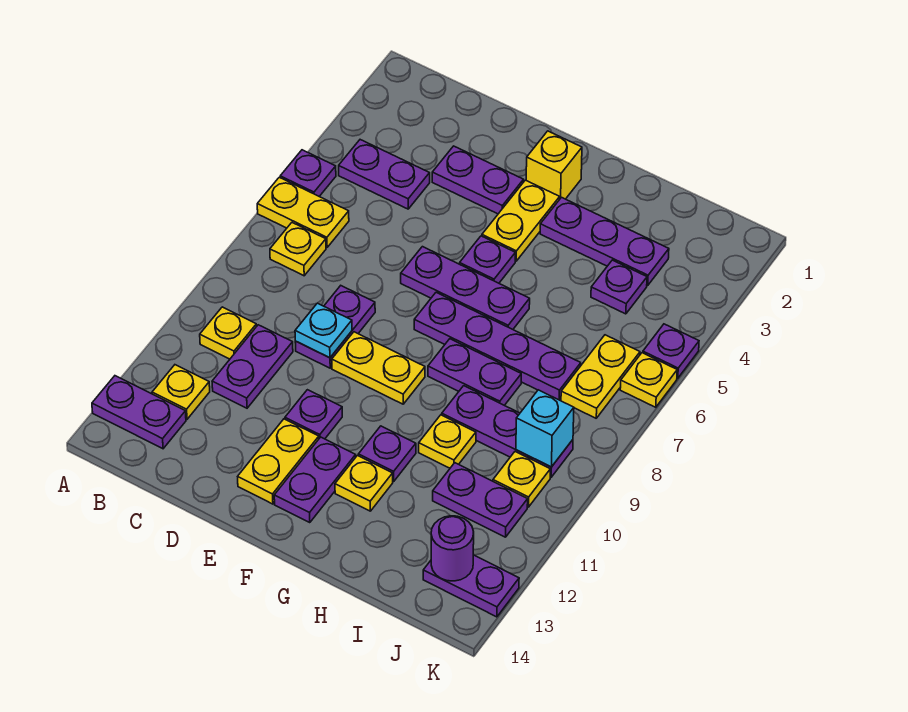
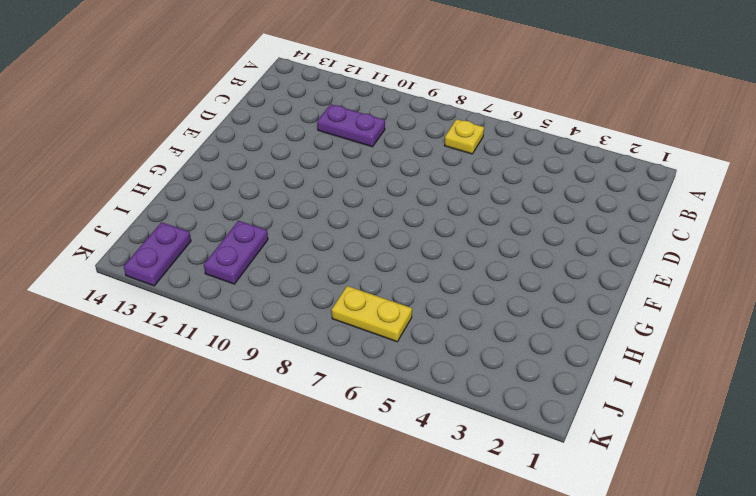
none -> purple 1x1 plate [280,150,336,196]
none -> yellow 1x2 plate [257,177,349,247]
none -> purple 1x2 plate [92,376,186,449]
none -> purple 1x2 plate [339,140,430,209]

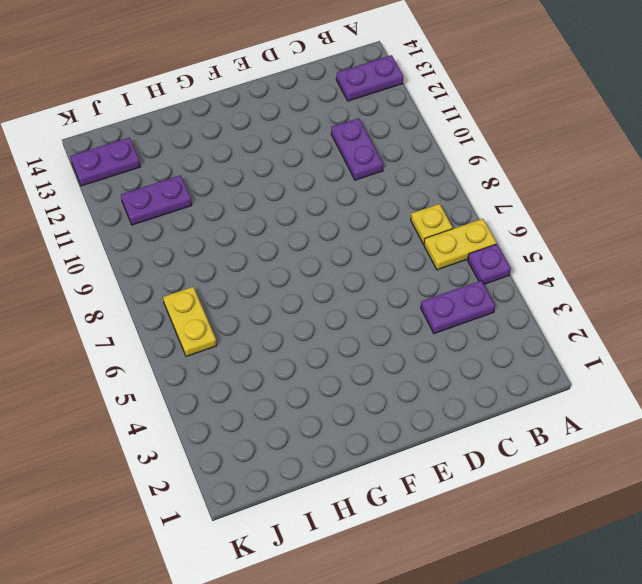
none -> yellow 1x1 plate [200,307,257,359]
none -> yellow 1x1 plate [152,365,210,419]
none -> purple 1x2 plate [432,146,524,214]
none -> purple 1x2 plate [295,286,375,368]

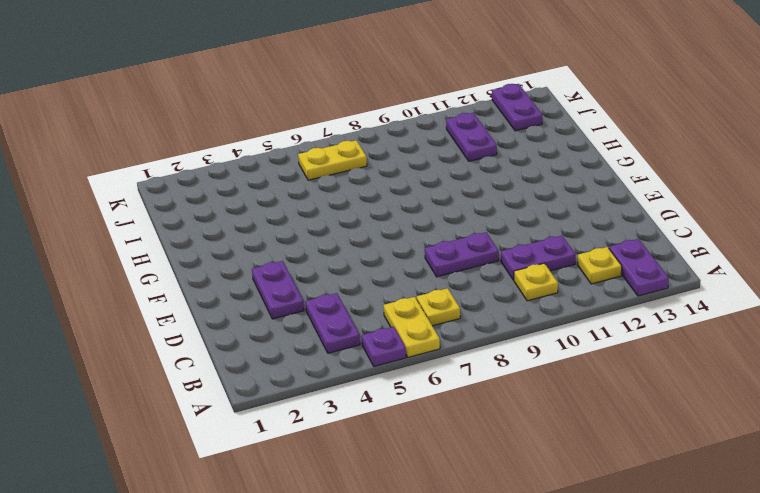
none -> purple 1x3 plate [401,247,530,329]
none -> yellow 1x2 plate [332,332,425,404]
none -> purple 1x1 plate [285,390,342,439]
none -> yellow 1x2 plate [238,419,319,504]

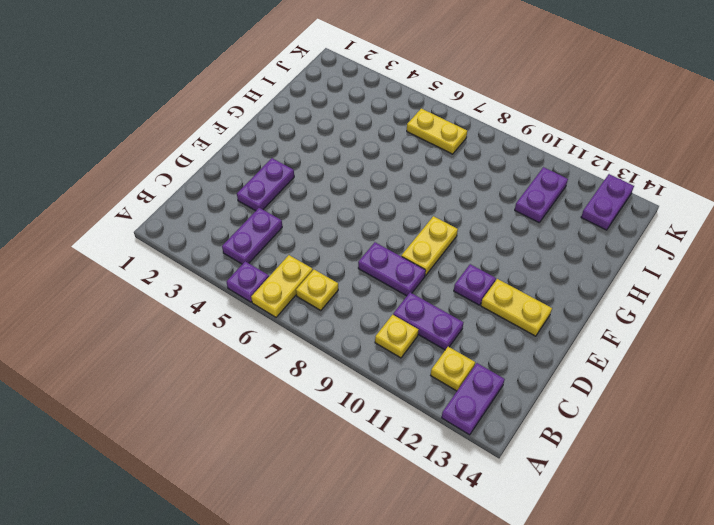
none -> purple 1x3 plate [401,247,530,329]
none -> yellow 1x1 brick [526,131,582,199]
none -> yellow 1x2 plate [482,180,560,261]
none -> purple 1x1 plate [460,236,515,283]

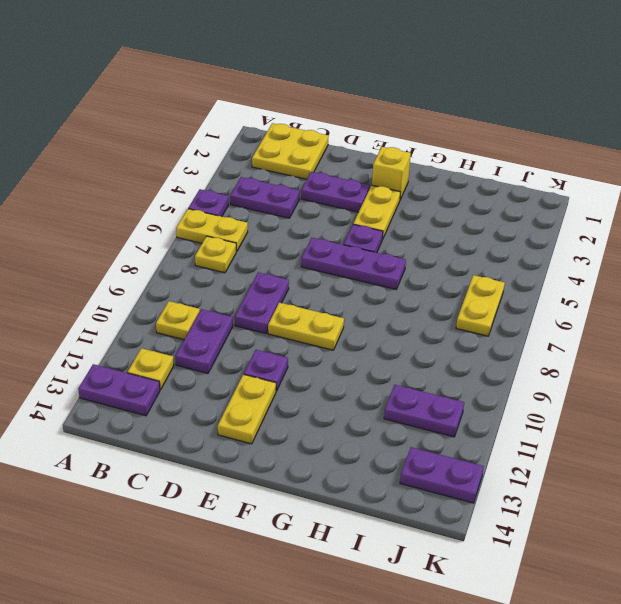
yellow 2x2 plate [252,123,328,179] -> none
none -> purple 1x4 plate [414,293,581,400]
none -> purple 1x2 plate [274,437,356,523]
none -> purple 1x3 plate [540,198,669,285]
none -> purple 1x2 plate [428,339,521,405]

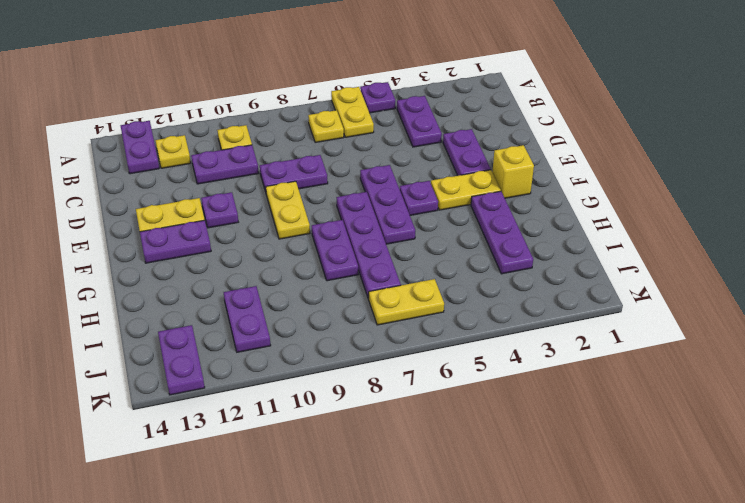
none -> purple 1x1 plate [358,426,416,481]
none -> yellow 1x1 plate [335,456,393,511]
none -> purple 1x3 plate [442,386,573,477]
none -> yellow 1x1 plate [419,415,476,468]

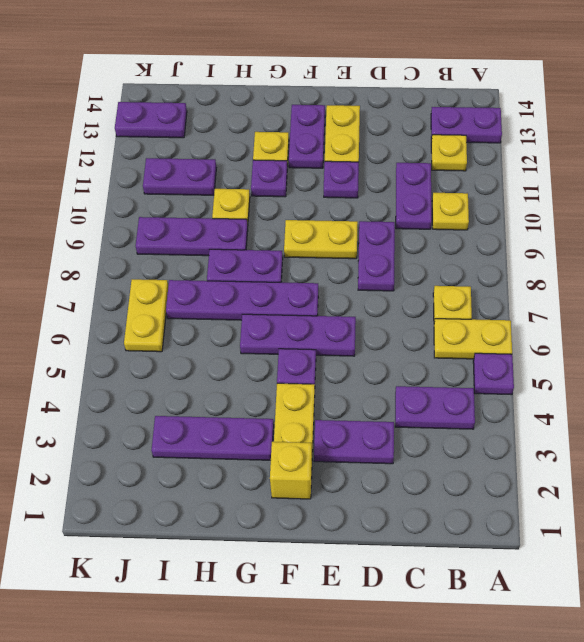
none -> purple 1x1 plate [591,260,647,314]
none -> yellow 1x1 plate [493,452,550,507]
none -> purple 1x1 plate [643,324,699,378]
none -> yellow 1x1 plate [620,353,677,407]

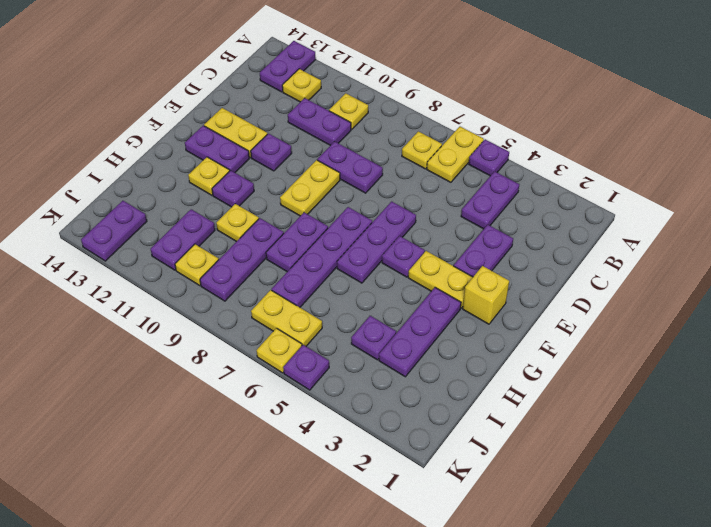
none -> cyan 1x1 plate [295,303,352,358]
none -> cyan 1x1 brick [516,390,574,467]
none -> purple 1x1 round brick [431,516,474,581]

